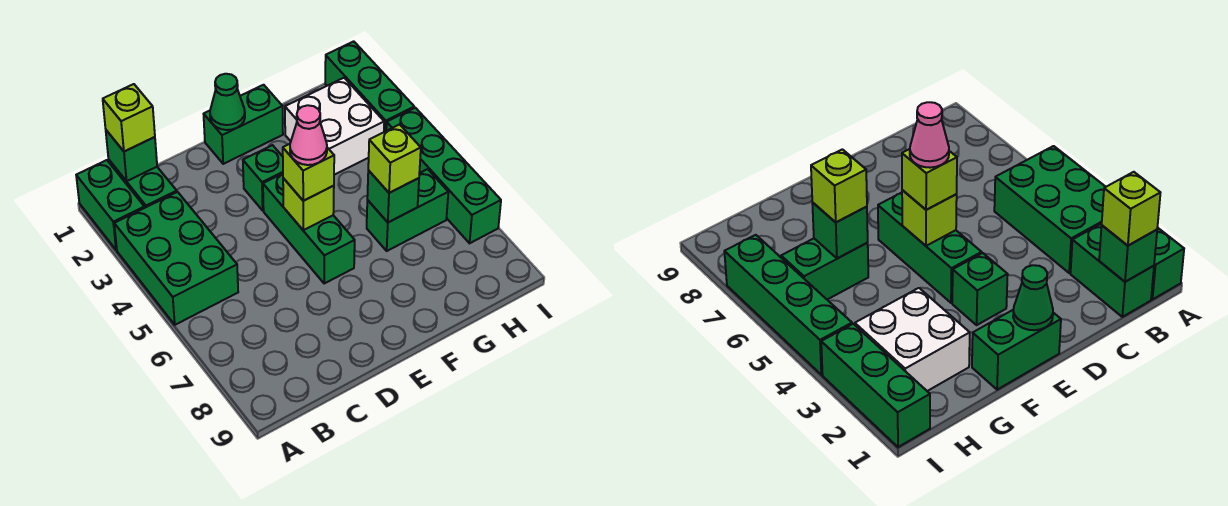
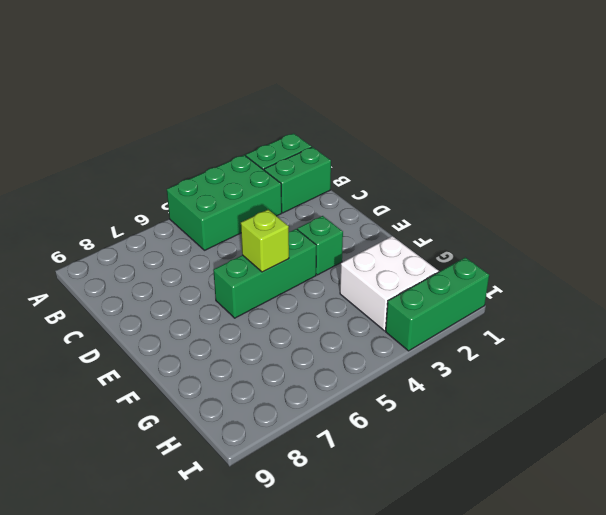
none -> green 1x2 brick [204,85,283,164]
none -> green 1x2 brick [367,169,448,251]
none -> green 1x4 brick [386,108,501,243]

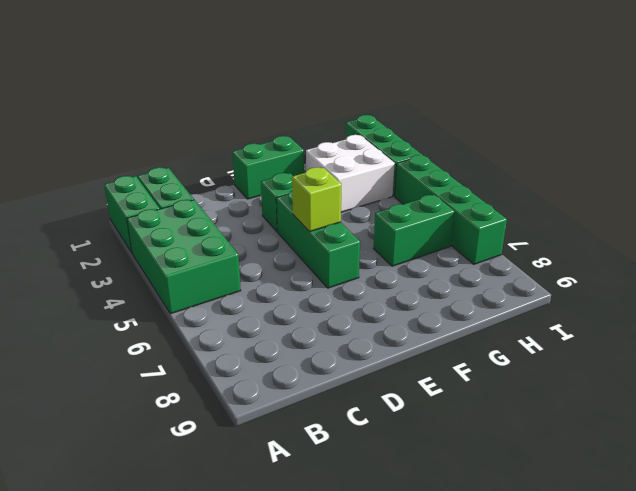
none -> green 1x1 brick [106,130,157,181]
none -> green 1x1 cone [210,74,245,130]
none -> green 1x1 brick [367,170,419,222]

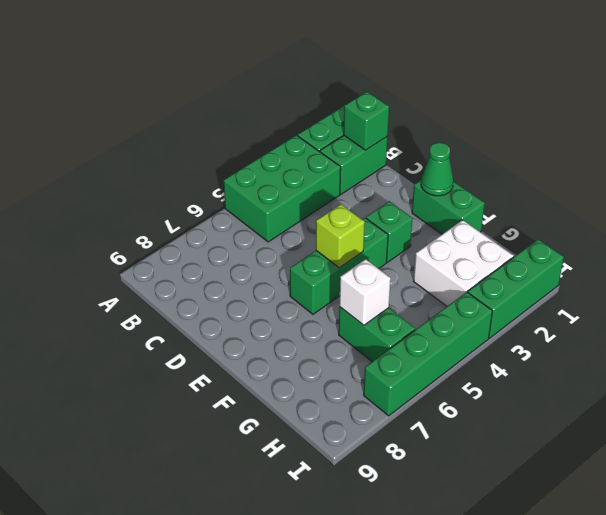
white 1x1 brick [339,259,391,325] -> green 1x1 brick [367,170,419,222]
none -> lime 1x1 brick [103,84,155,152]
none -> lime 1x1 brick [283,144,334,201]
none -> lime 1x1 brick [368,125,421,193]

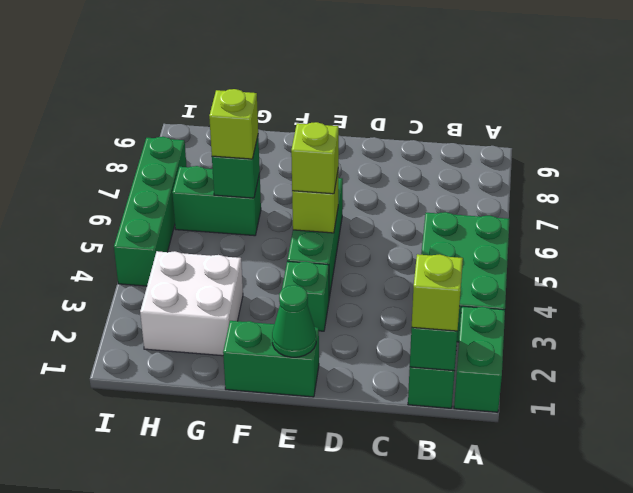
none -> green 1x3 brick [325,41,414,132]
none -> pink 1x1 cone [290,105,327,165]

